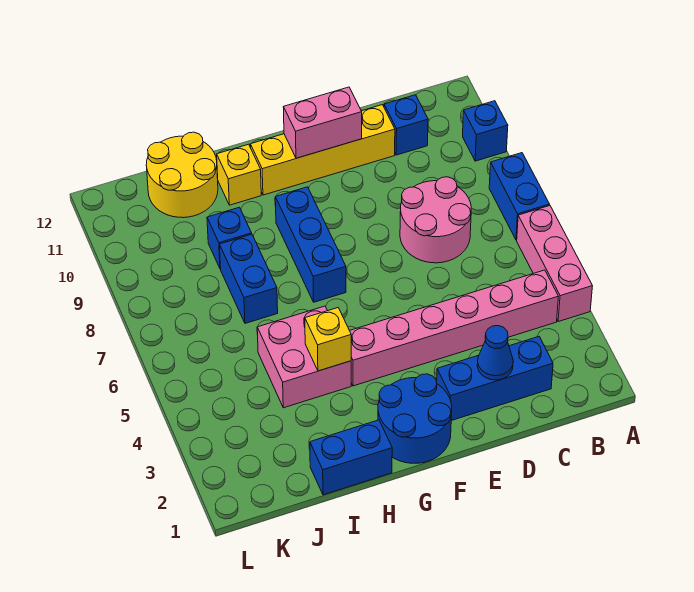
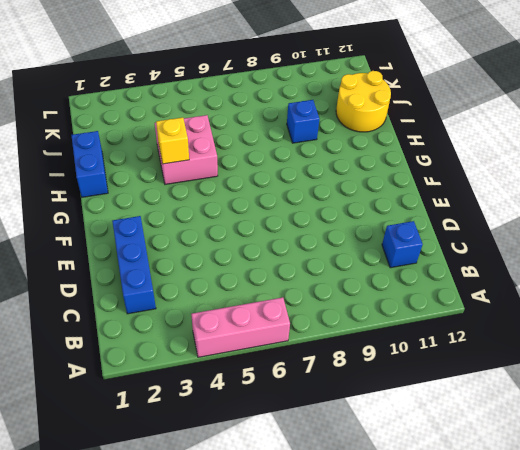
none -> blue 1x2 brick [489,153,550,240]
none -> blue 1x1 brick [463,101,508,161]
none -> pink 1x6 brick [350,270,558,386]

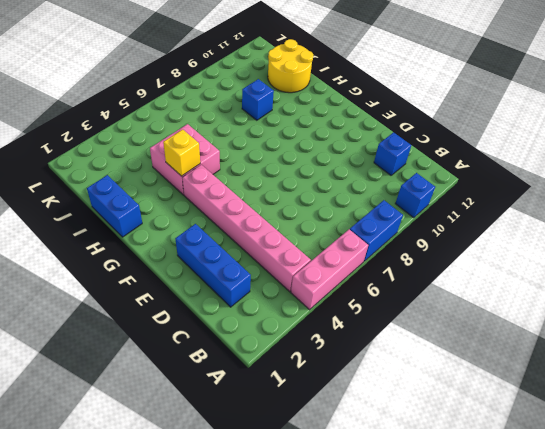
none -> pink 2x2 round brick [400,177,471,263]
none -> yellow 1x4 brick [250,105,395,195]
none -> blue 2x2 round brick [378,374,452,463]

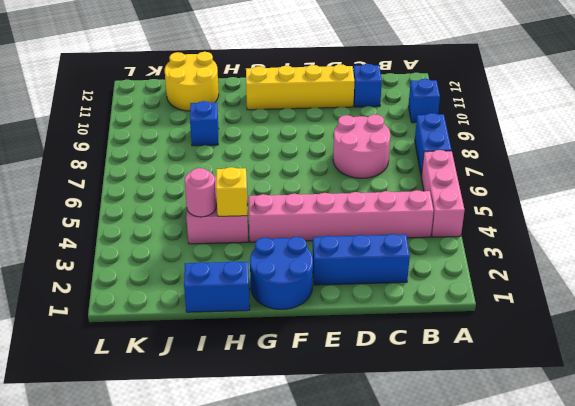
pink 1x1 round brick [185,168,216,217] -> none
none -> blue 1x3 brick [275,187,346,302]
none -> yellow 1x1 brick [217,144,261,205]
none -> blue 1x2 brick [219,234,278,323]

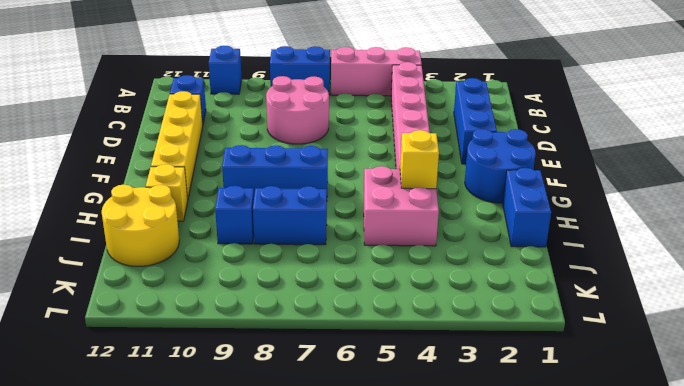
none -> blue 1x1 cone [477,326,513,380]
none -> pink 1x2 brick [283,87,362,158]

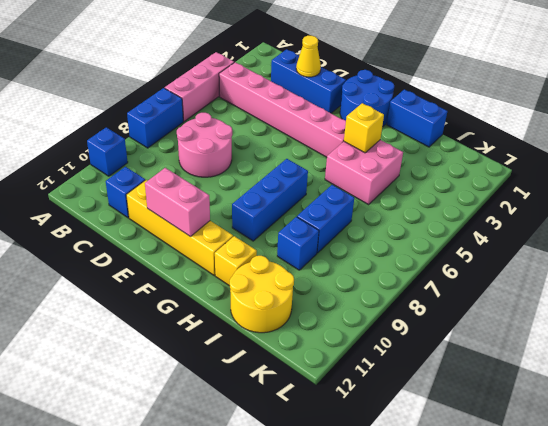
yellow 1x1 cone [296,36,321,77] -> blue 1x1 cone [477,326,513,380]

